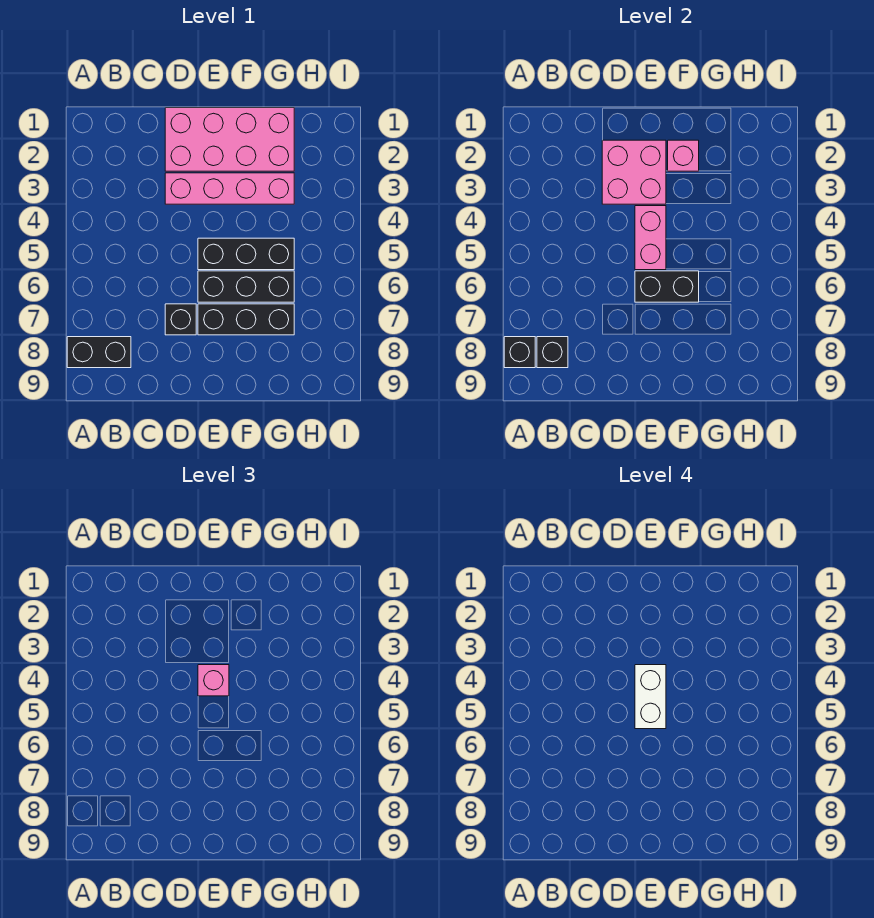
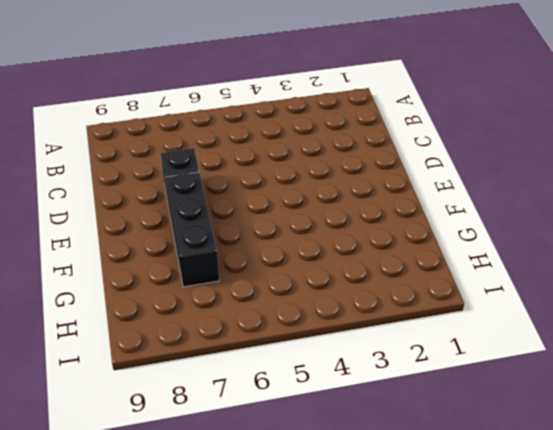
none -> black 1x2 brick [67,337,131,368]
none -> pink 2x4 brick [165,108,294,171]
none -> pink 1x4 brick [165,173,294,204]

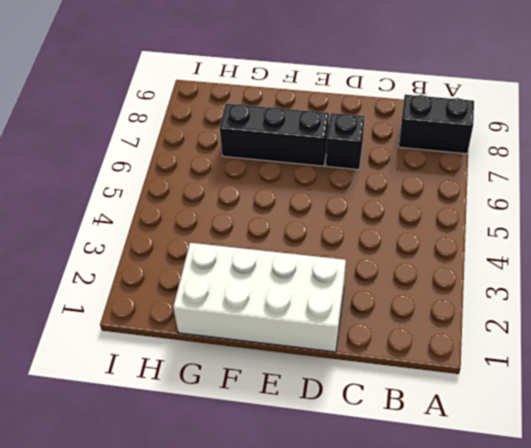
white 2x4 brick [173,243,346,352] -> pink 2x4 brick [165,108,294,171]
none -> pink 1x4 brick [165,173,294,204]
none -> black 1x3 brick [198,238,294,270]
none -> black 1x3 brick [198,271,294,302]

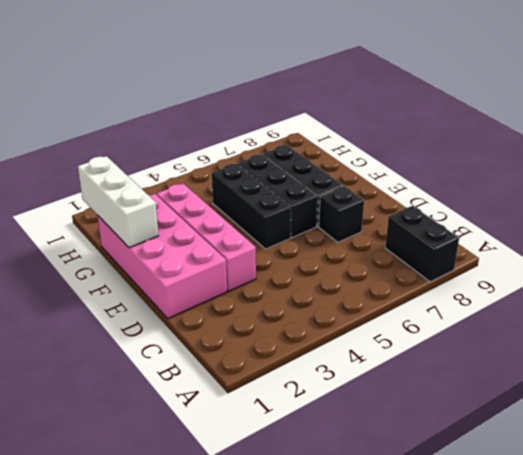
white 1x3 brick [78,156,158,248] -> none
none -> black 1x1 brick [504,337,535,368]
none -> black 1x1 brick [537,337,568,368]
none -> pink 2x2 brick [602,140,666,204]

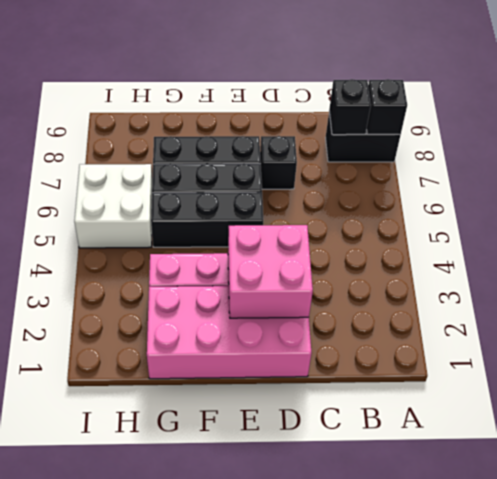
white 2x2 brick [74,164,152,248] -> none
none -> pink 1x2 brick [635,206,666,270]
none -> black 1x2 brick [635,271,699,302]
none -> pink 1x1 brick [668,140,699,171]

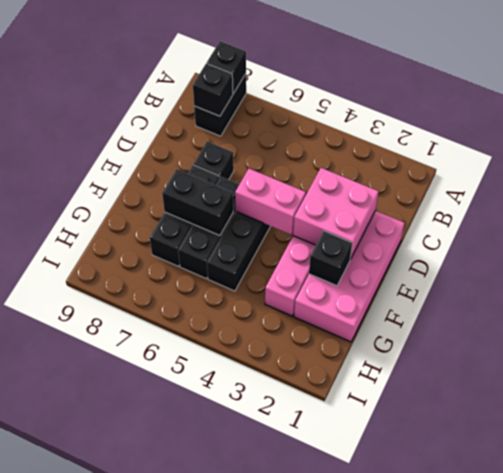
black 1x1 brick [309,231,352,286] -> pink 1x1 brick [668,140,699,171]
black 1x2 brick [162,169,233,236] -> black 1x2 brick turned to [635,271,699,302]
none -> pink 1x1 brick [198,665,229,696]
none -> white 1x2 brick [635,665,666,729]

